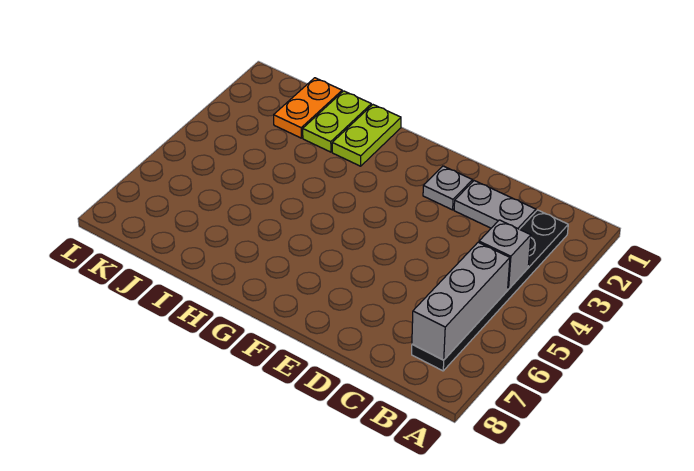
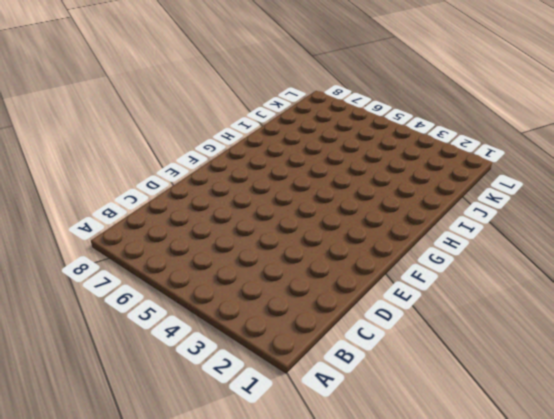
none -> black 1x6 plate [412,210,568,371]
none -> grey 1x2 plate [454,181,536,229]

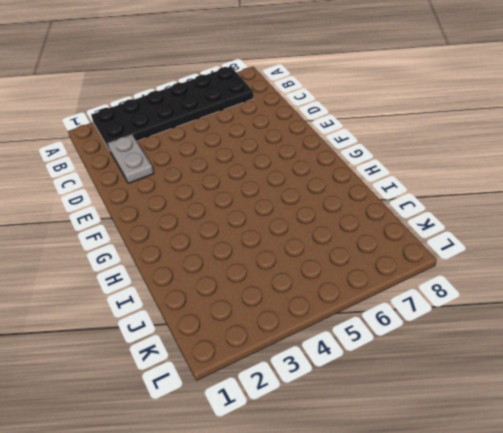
black 2x6 plate [91,66,253,149] -> black 1x6 plate [412,210,568,371]
none -> grey 1x1 plate [423,166,473,210]
none -> lime 1x2 plate [332,105,401,166]

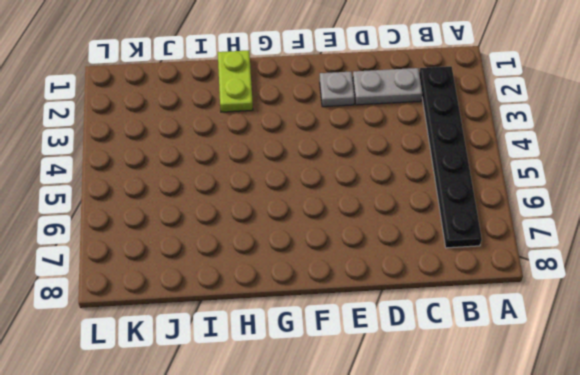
none -> lime 1x2 plate [303,91,371,152]
none -> orange 1x2 plate [274,78,342,138]

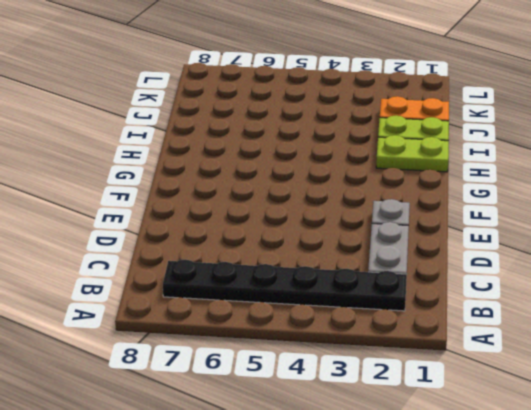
none -> grey 1x1 brick [479,220,531,289]
none -> grey 1x3 brick [412,242,510,360]

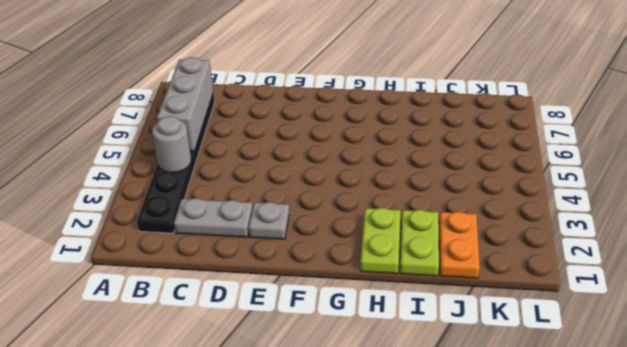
grey 1x1 round brick [152,116,191,173] -> grey 1x1 brick [479,220,531,289]

